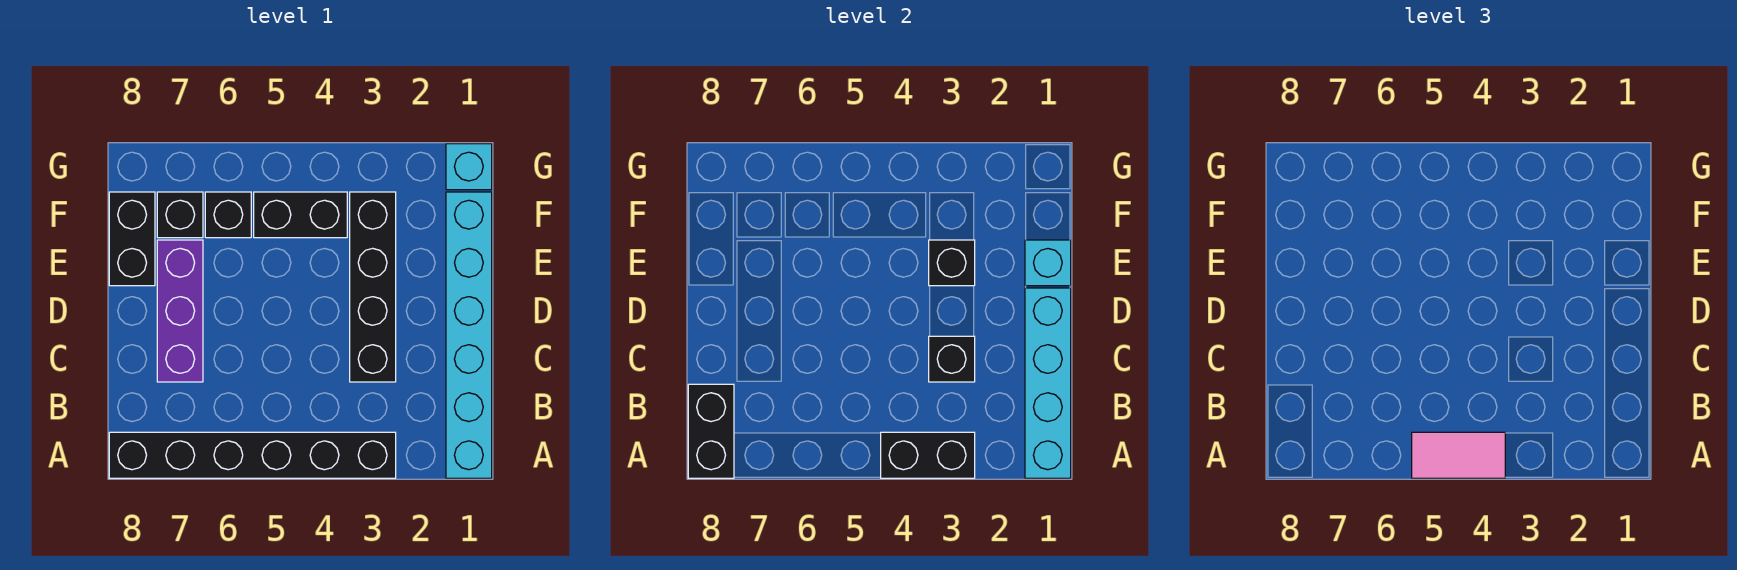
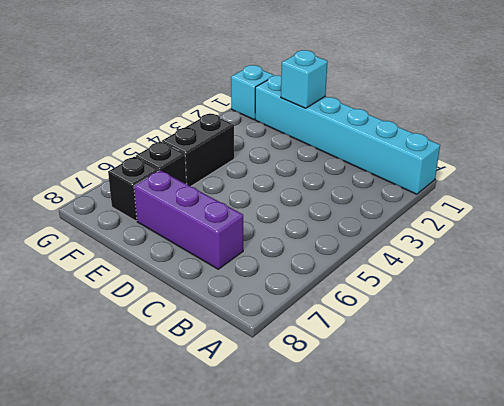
none -> black 1x6 brick [109,432,396,478]
none -> black 1x4 brick [350,192,396,382]
none -> black 1x2 brick [109,192,155,286]

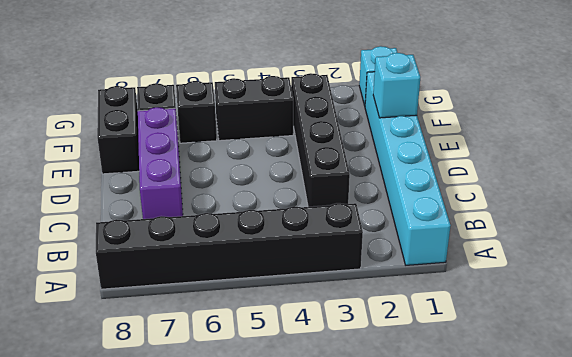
none -> cyan 1x4 brick [1025,288,1071,478]
none -> black 1x2 brick [881,432,975,478]
none -> black 1x2 brick [688,384,734,478]

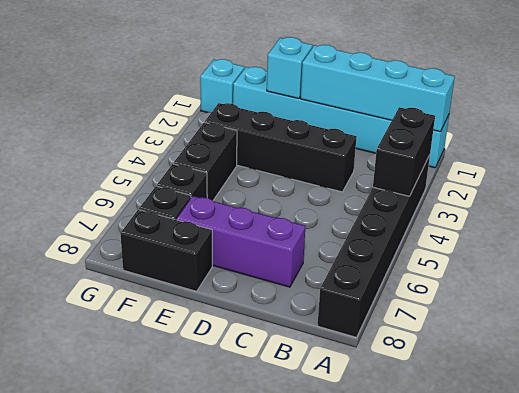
none -> black 1x2 brick [688,384,734,478]
none -> black 1x1 brick [929,336,975,382]
none -> black 1x1 brick [929,240,975,286]

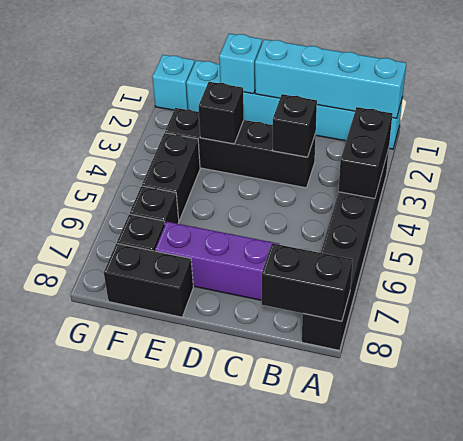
none -> pink 1x2 tile [1412,432,1505,478]

